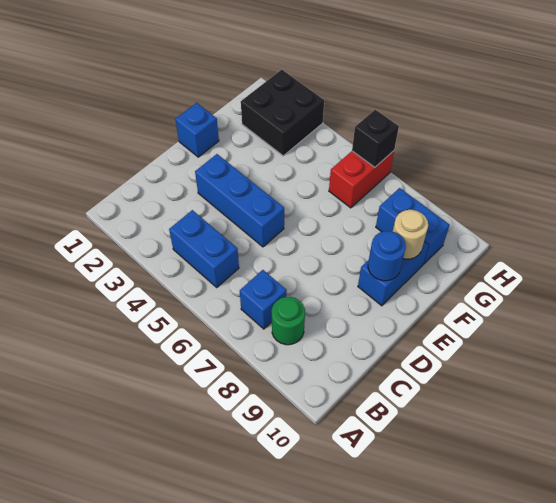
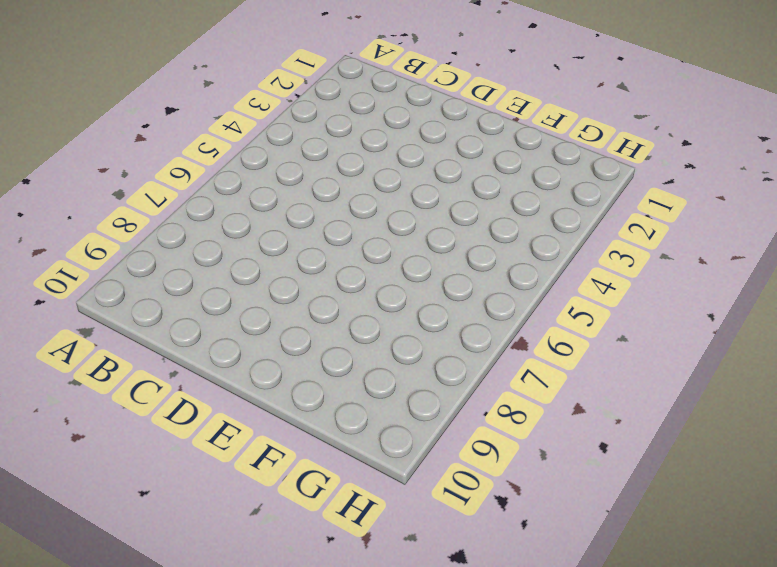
none -> blue 1x2 brick [169,210,239,287]
none -> blue 1x1 brick [240,270,287,329]
none -> green 1x1 round brick [272,297,305,345]

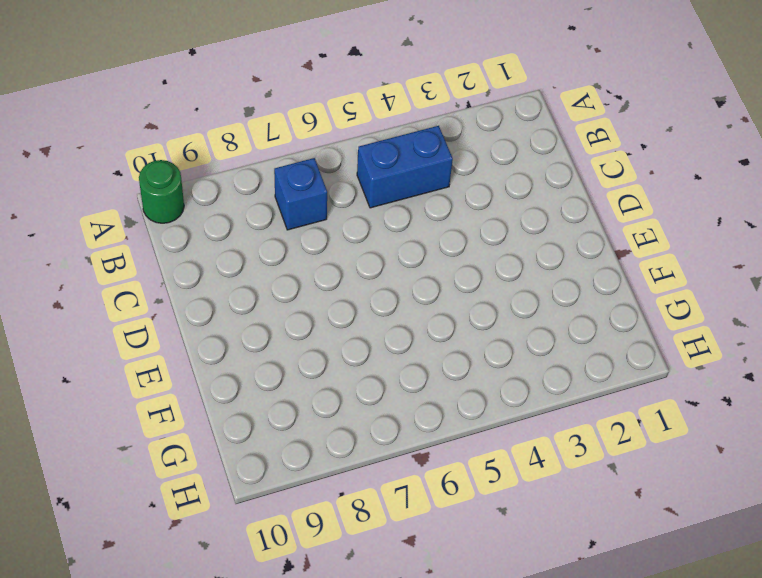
green 1x1 round brick [139,160,184,223] -> green 1x1 round brick moved to [272,297,305,345]
none -> blue 1x3 brick [195,154,284,247]
none -> blue 1x1 brick [175,103,219,157]
none -> blue 1x2 brick [358,242,429,306]

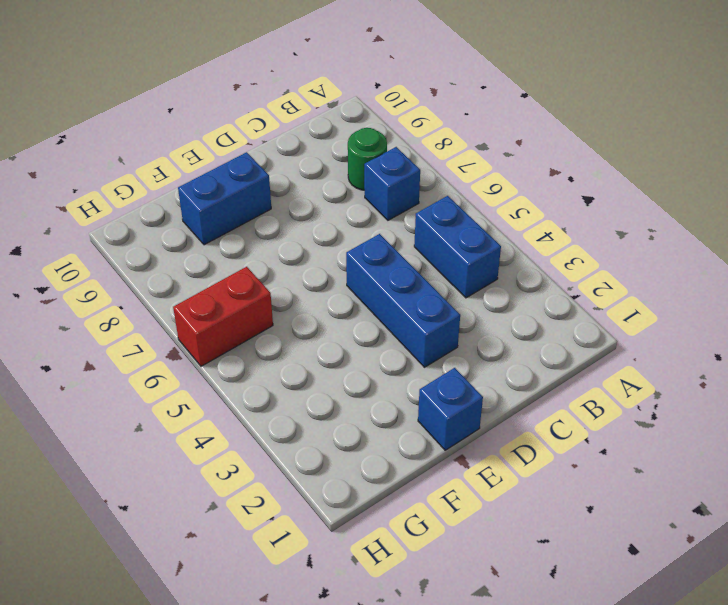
none -> black 2x2 brick [241,70,324,156]
none -> blue 1x2 brick [376,188,450,264]
none -> blue 1x1 round brick [368,231,406,281]

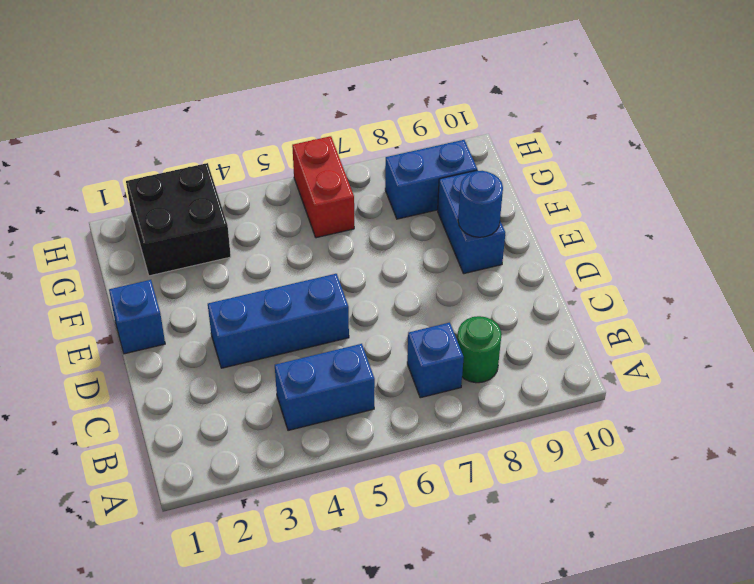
none -> tan 1x1 round brick [393,210,428,259]
none -> black 1x1 brick [352,110,399,167]

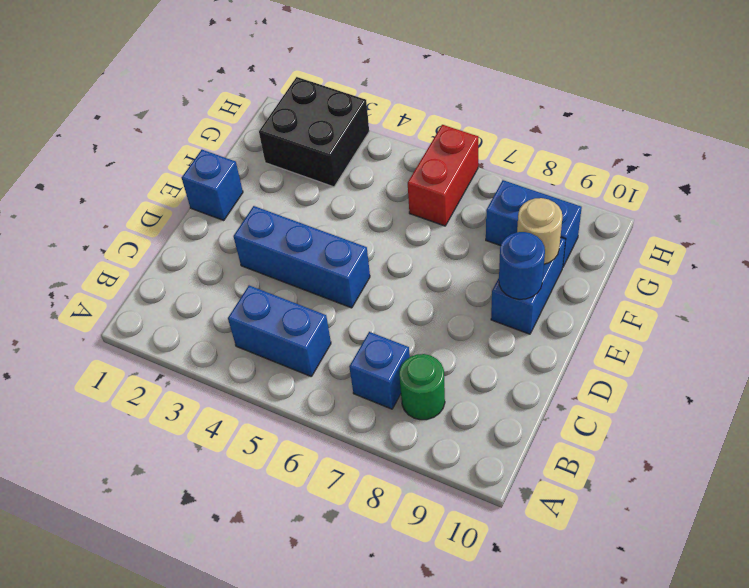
none -> black 1x1 brick [352,110,399,167]

